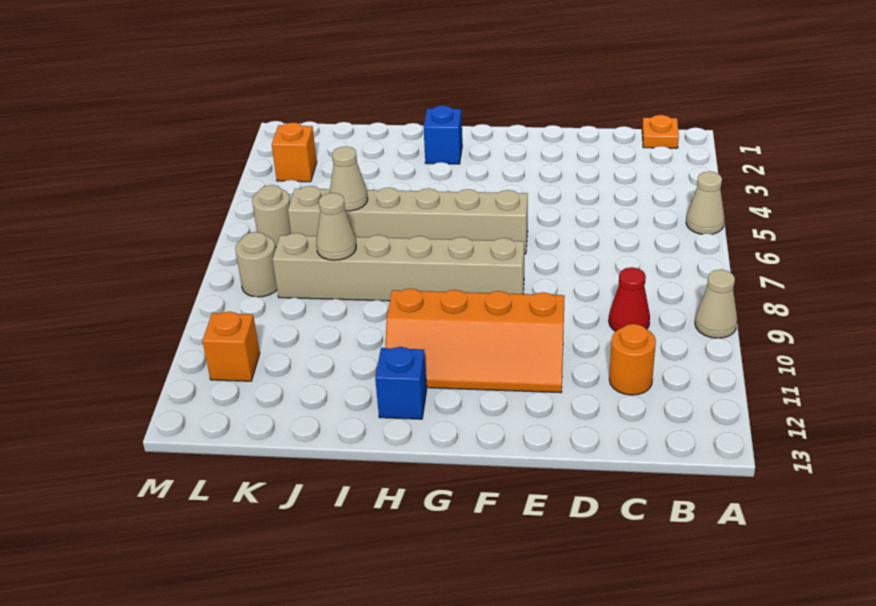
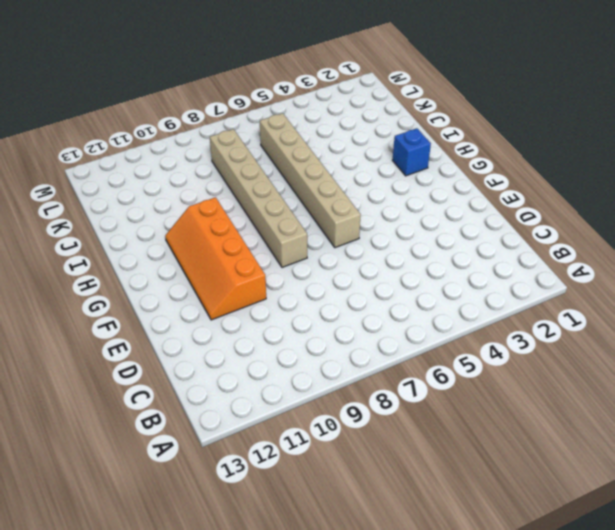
none -> tan 1x1 cone [686,172,724,234]
none -> tan 1x1 cone [695,270,737,338]
none -> orange 1x1 plate [642,115,679,148]

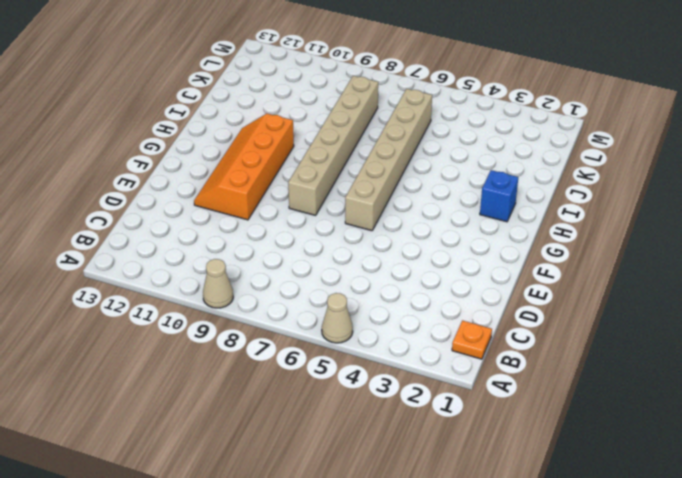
none -> red 1x1 cone [609,267,650,331]
none -> orange 1x1 round brick [609,324,656,395]
none -> blue 1x1 brick [375,347,427,419]

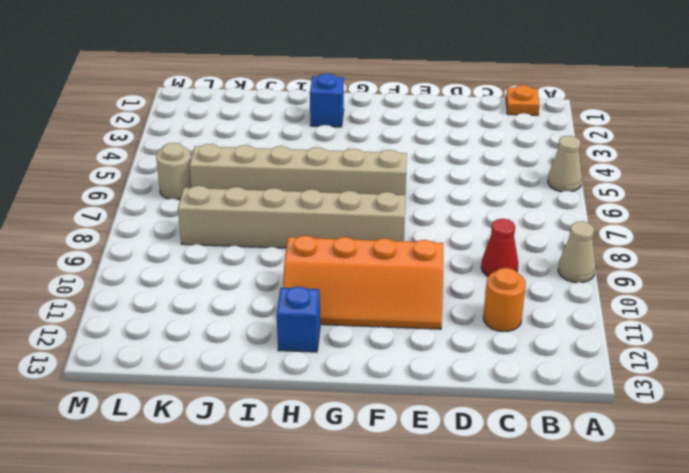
none -> orange 1x1 brick [272,122,317,182]
none -> tan 1x1 round brick [235,232,277,297]
none -> orange 1x1 brick [202,312,260,381]

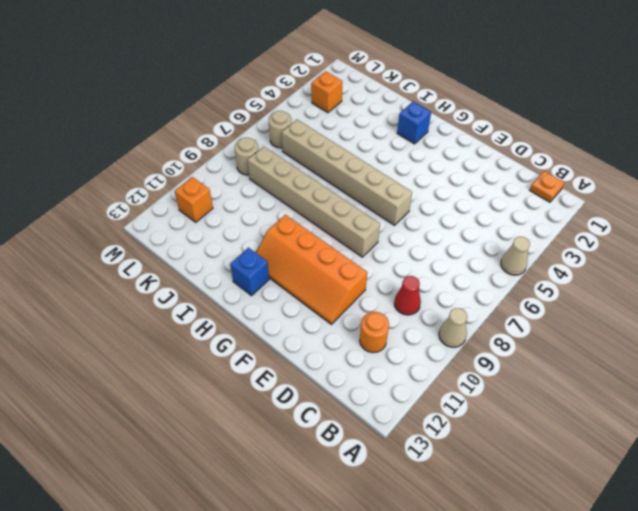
none -> tan 1x1 cone [330,147,368,211]
none -> tan 1x1 cone [316,193,356,260]

